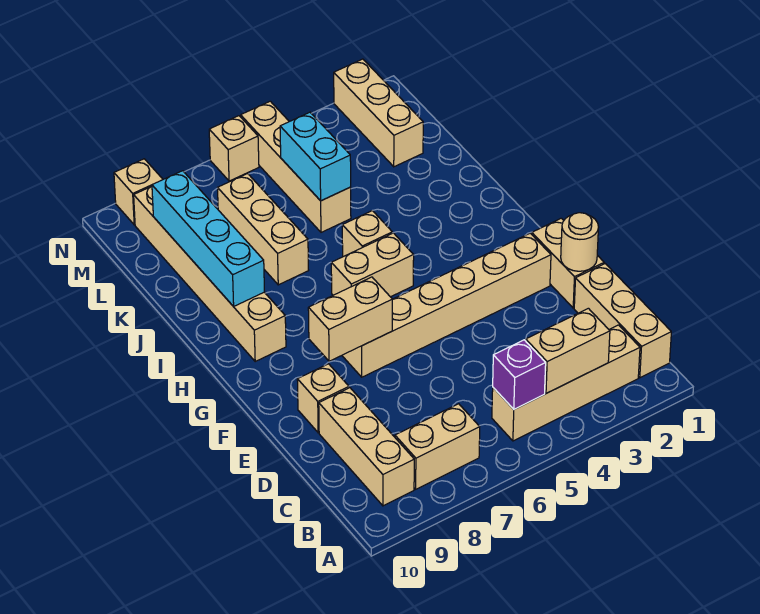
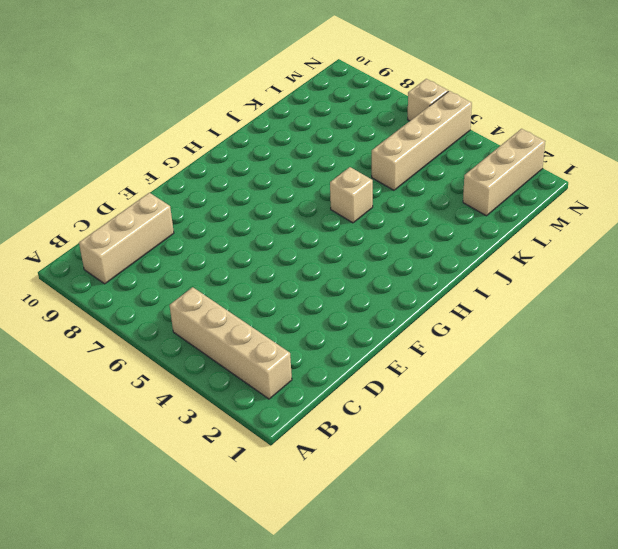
none -> tan 1x3 brick [574,264,671,378]
none -> tan 1x2 brick [395,404,480,489]
none -> tan 1x2 brick [532,218,604,308]

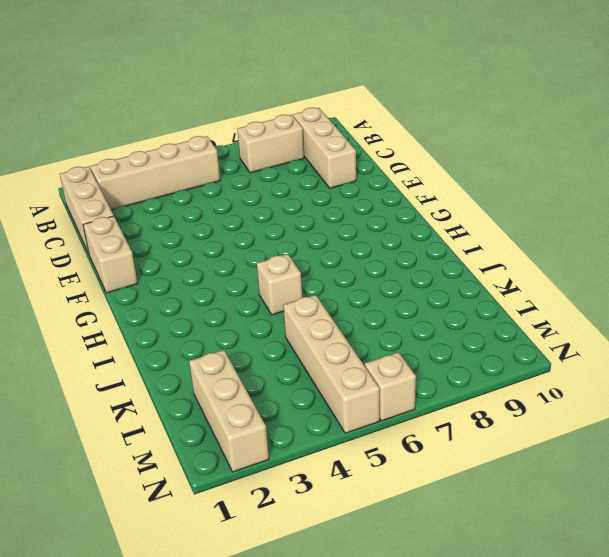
none -> tan 1x1 brick [297,364,349,433]
none -> tan 1x6 brick [342,233,551,377]
none -> tan 1x2 brick [331,233,414,297]

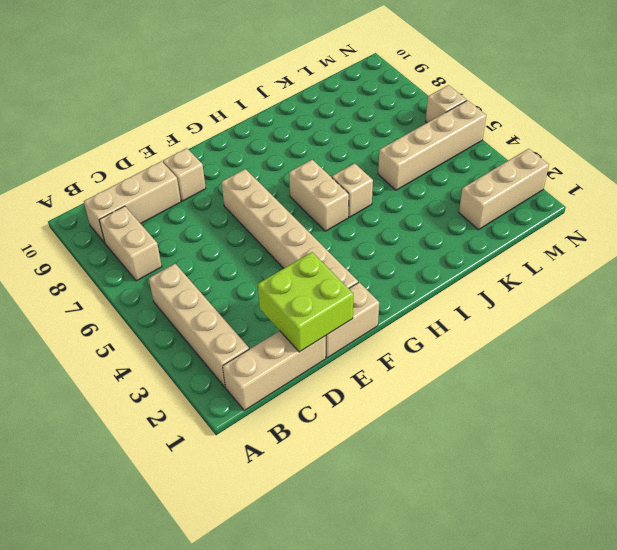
lime 2x2 brick [258,252,353,352] -> tan 1x1 round brick [561,213,598,271]
none -> tan 1x6 brick [134,186,286,361]
none -> tan 1x3 brick [218,174,309,285]
none -> tan 1x1 brick [114,159,163,225]

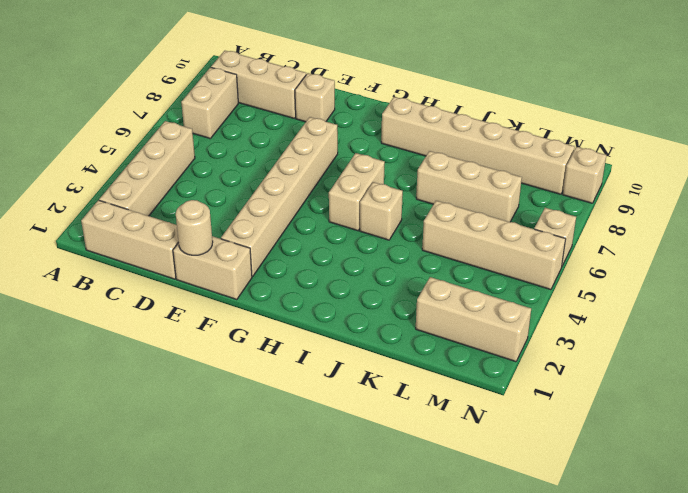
none -> tan 1x2 brick [526,308,610,393]
none -> purple 1x1 brick [493,340,546,409]
none -> tan 1x2 brick [308,277,392,361]

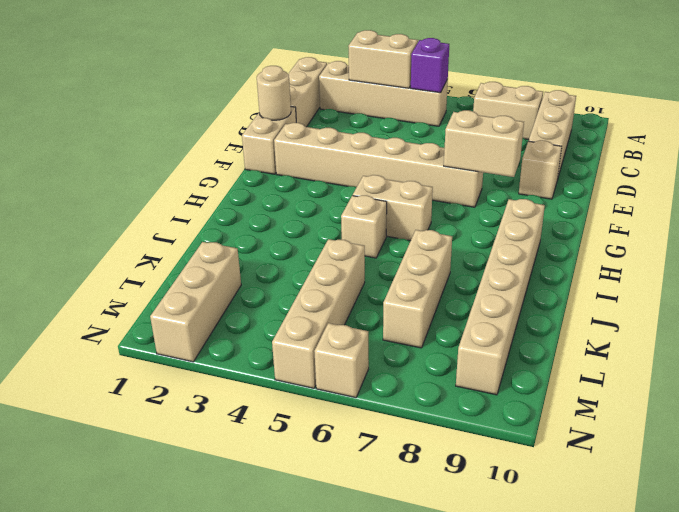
none -> tan 1x1 brick [114,159,163,225]
none -> cyan 1x4 brick [152,171,265,307]
none -> cyan 1x2 brick [280,112,351,201]

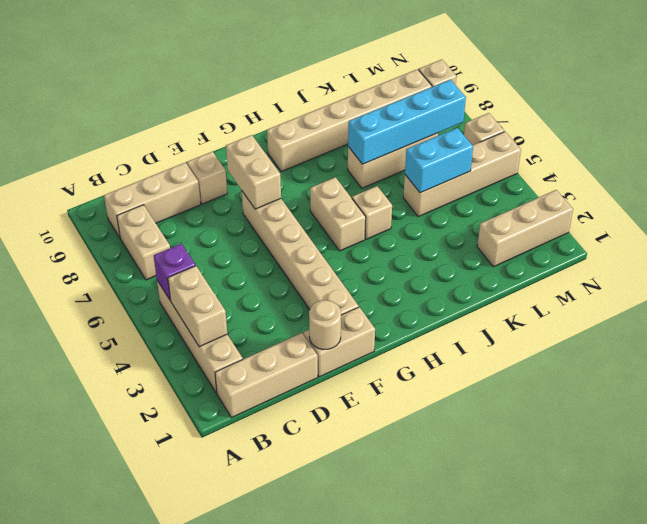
cyan 1x4 brick [348,80,466,164] -> cyan 1x4 brick moved to [152,171,265,307]

